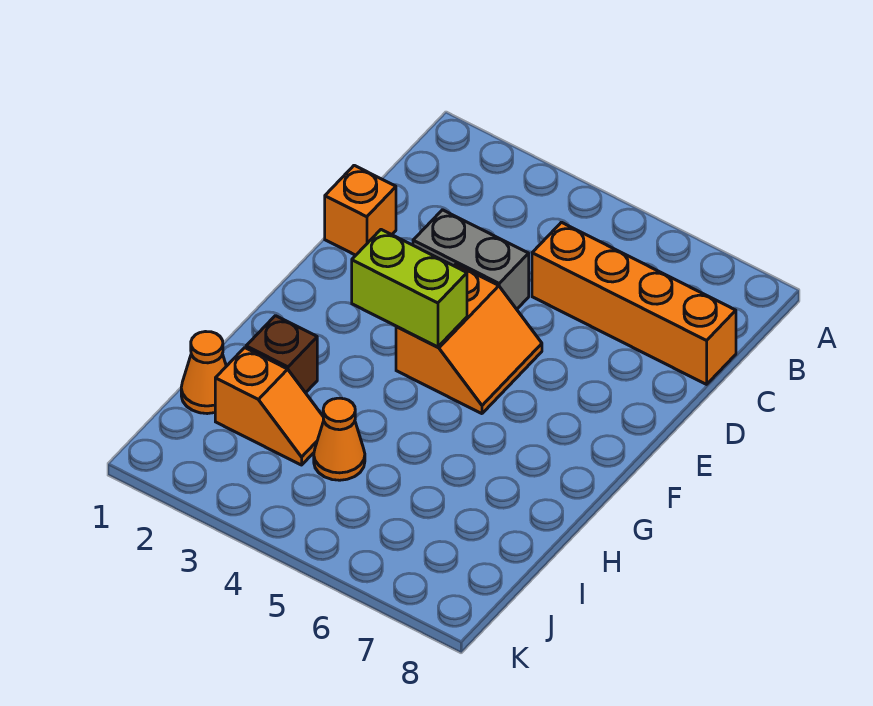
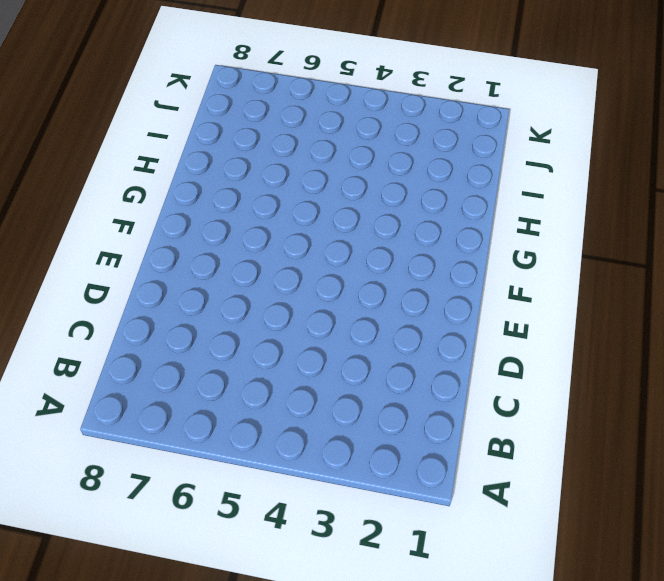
none -> orange 1x4 brick [532,222,736,384]
none -> orange 1x1 brick [325,165,396,255]

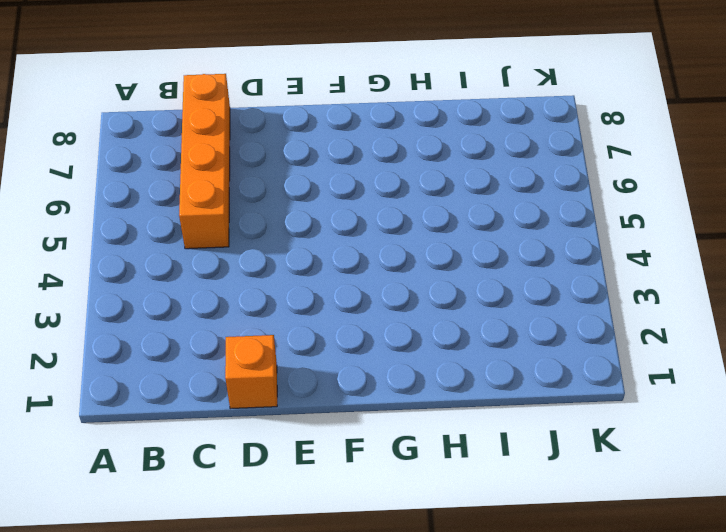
none -> grey 1x2 brick [413,210,529,309]
none -> orange 2x2 slope [396,264,542,414]

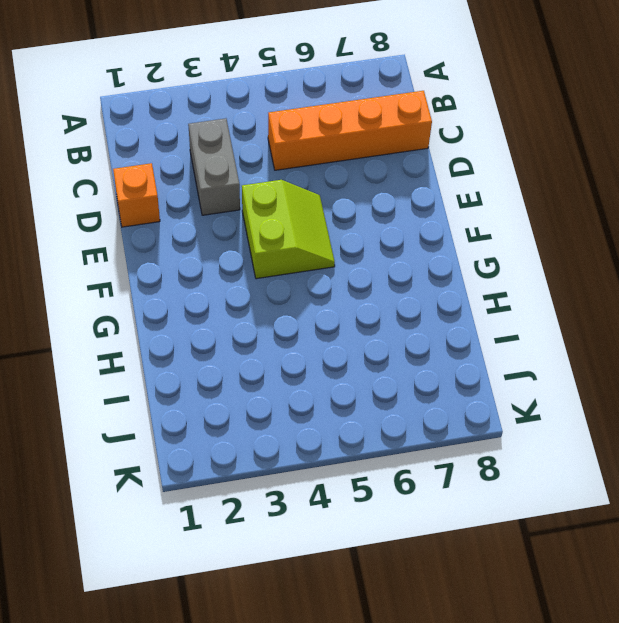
grey 1x2 brick [188,118,240,215] -> grey 1x2 brick turned to [413,210,529,309]
lime 2x2 slope [242,180,335,279] -> orange 2x2 slope [396,264,542,414]
none -> brown 1x1 brick [246,316,317,393]
none -> orange 1x1 cone [181,332,226,414]

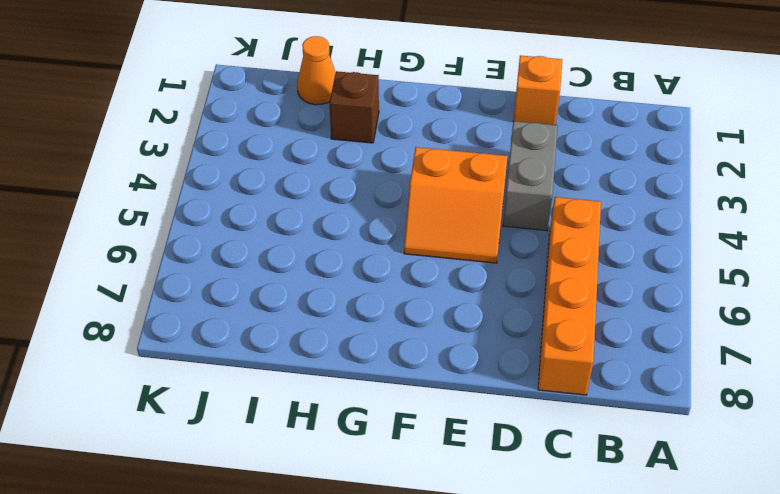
none -> orange 1x2 slope [215,348,324,465]
none -> orange 1x1 cone [314,398,365,480]

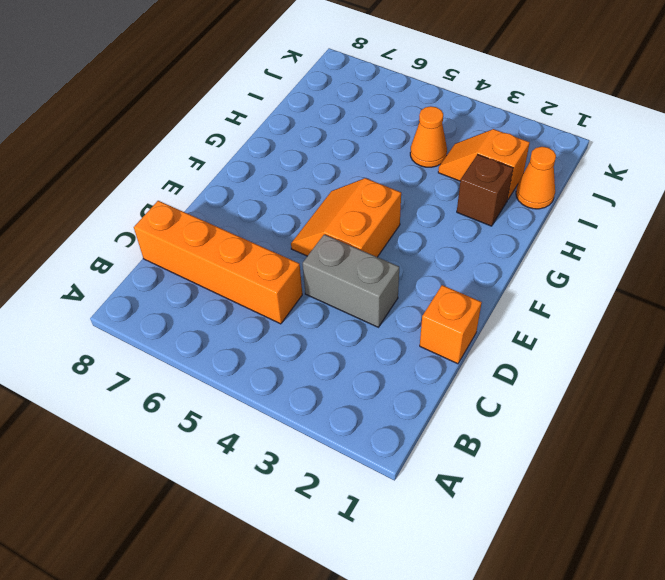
none -> lime 1x2 brick [352,230,467,347]

